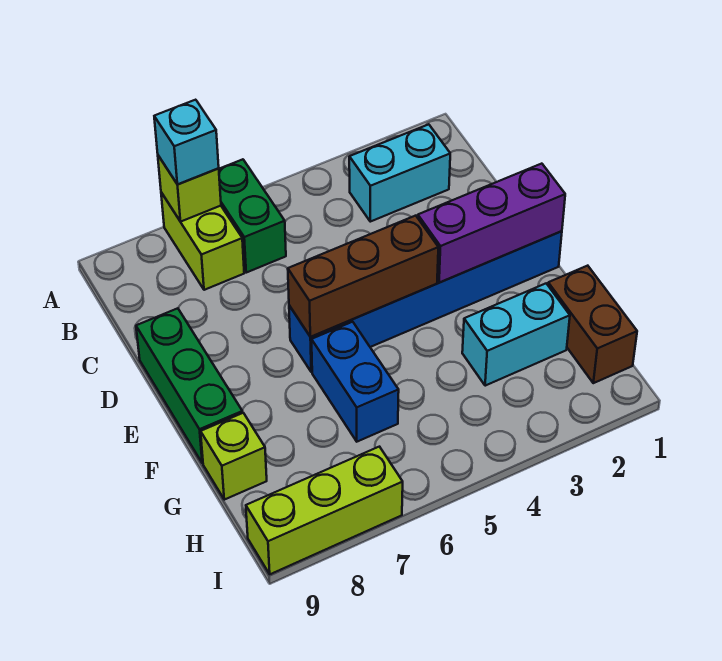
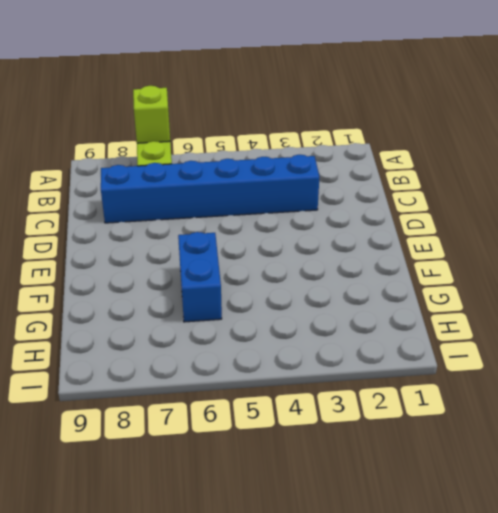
blue 1x6 brick [101,155,319,223] -> blue 1x6 brick moved to [289,231,562,372]
none -> green 1x2 brick [219,159,286,273]
none -> cyan 1x2 brick [349,124,450,222]
none -> green 1x3 brick [136,308,243,463]

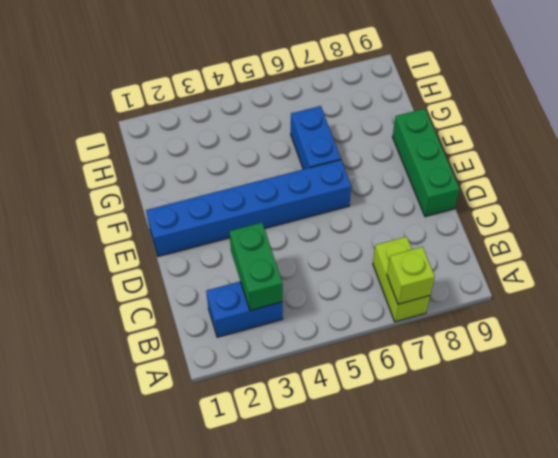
blue 1x2 brick [206,281,283,337] -> cyan 1x2 brick [349,124,450,222]
green 1x2 brick [229,223,283,311] -> green 1x2 brick moved to [219,159,286,273]
none -> brown 1x2 brick [548,266,637,383]
none -> cyan 1x2 brick [462,284,570,386]
none -> lime 1x1 brick [201,413,267,500]

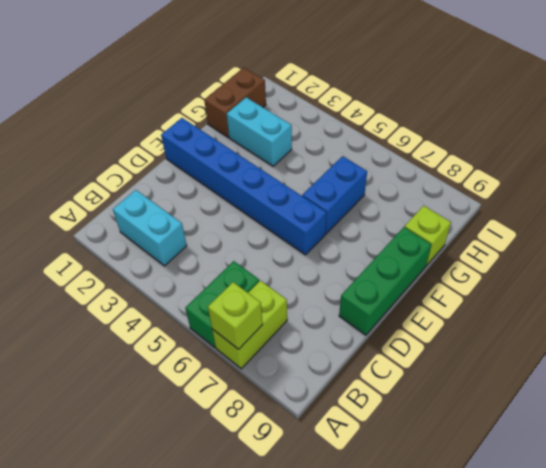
none -> lime 1x3 brick [246,447,403,574]
none -> purple 1x3 brick [418,164,565,283]
none -> brown 1x3 brick [288,216,438,337]

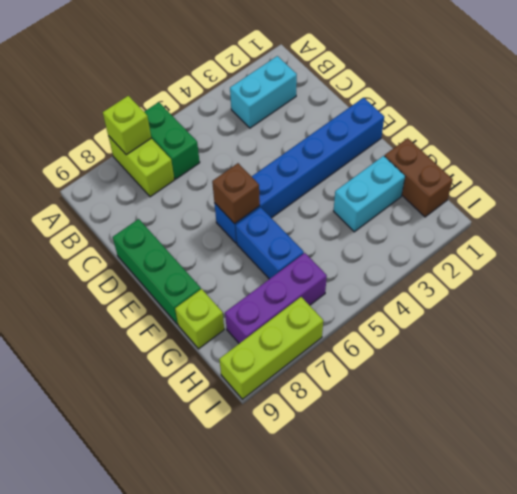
brown 1x1 brick [212,163,260,224] -> brown 1x3 brick [288,216,438,337]
purple 1x3 brick [225,253,327,343] -> purple 1x3 brick moved to [418,164,565,283]
none -> cyan 1x1 brick [154,100,219,185]

